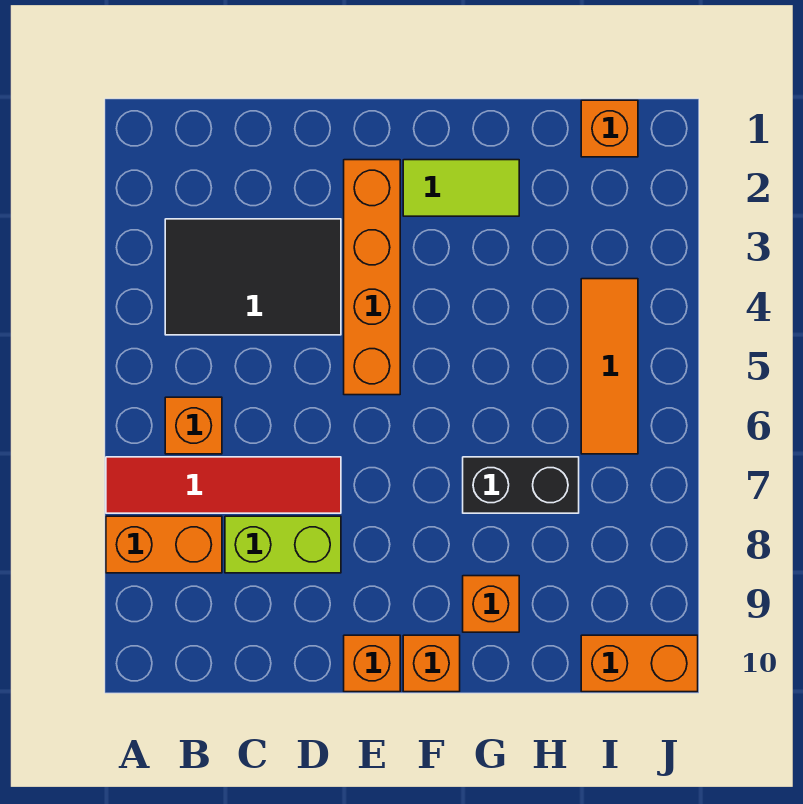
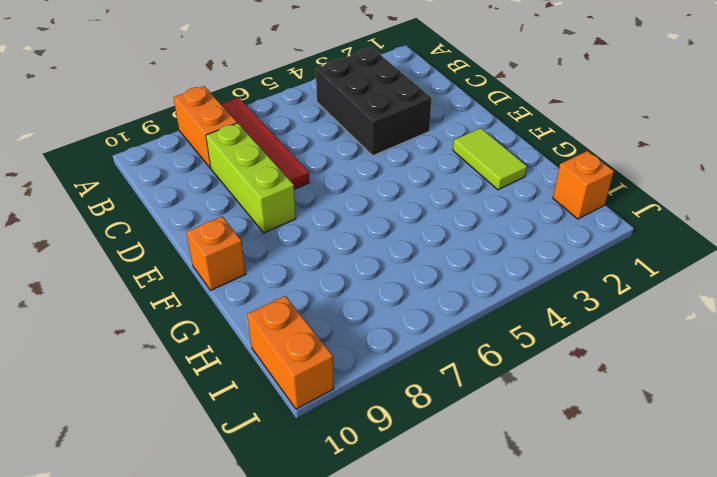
black 2x3 brick [316,48,432,155] -> black 2x3 tile [165,219,341,335]
lime 1x3 brick [206,123,296,233] -> lime 1x2 brick [225,516,341,573]
none -> orange 1x1 brick [165,397,222,454]
none -> orange 1x4 brick [344,160,400,395]
none -> orange 1x1 brick [344,635,400,692]

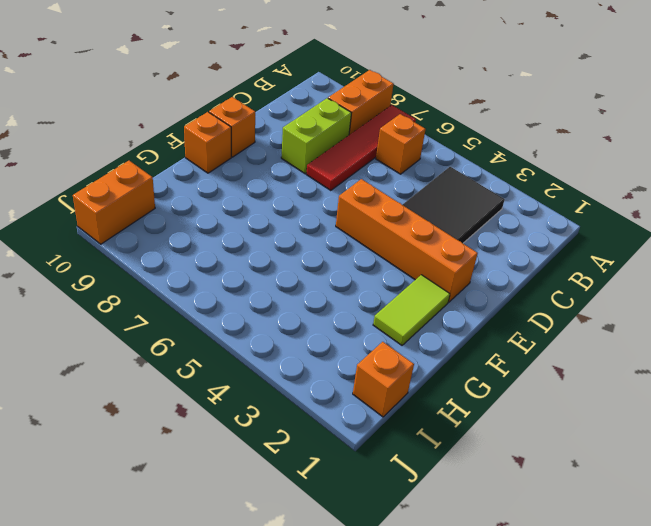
none -> black 1x2 brick [463,457,579,513]
none -> orange 1x1 brick [463,576,519,632]
none -> orange 1x3 tile [581,279,638,454]

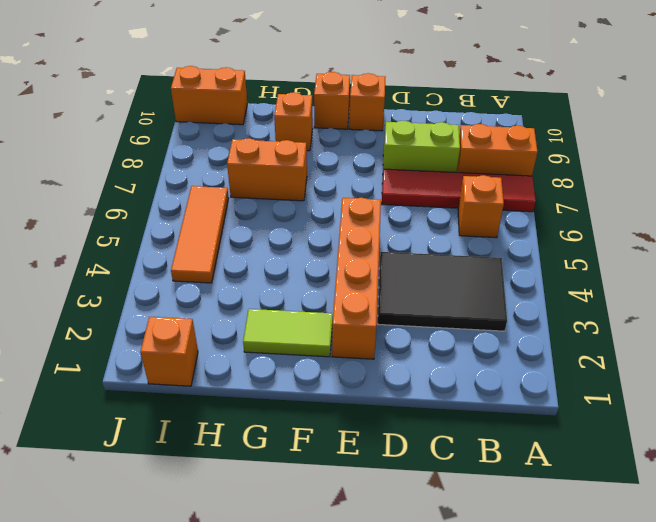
orange 1x2 brick [227,138,307,201] -> black 1x2 brick [463,457,579,513]

